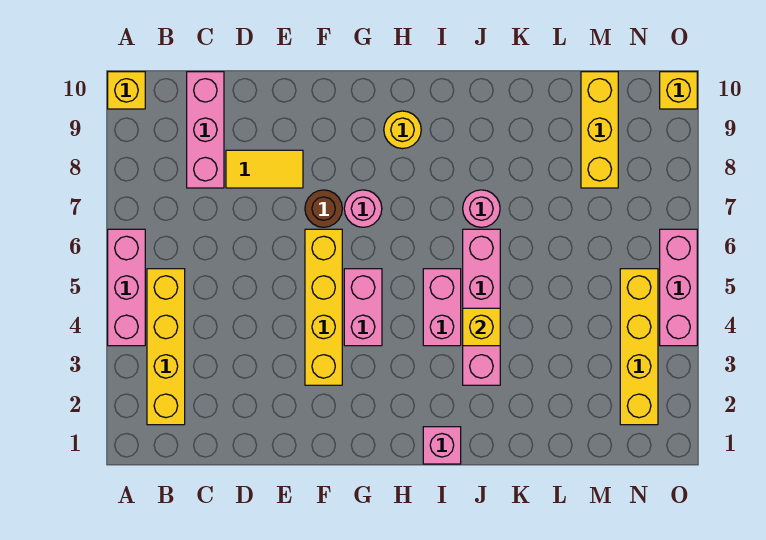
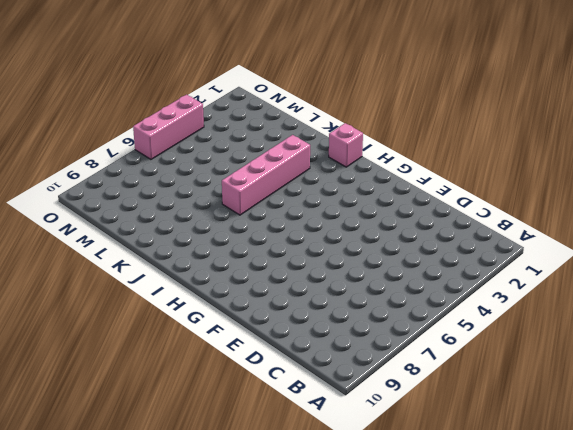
none -> pink 1x3 brick [108,229,145,346]
none -> yellow 1x1 brick [108,72,145,109]
none -> yellow 1x4 brick [147,269,185,425]

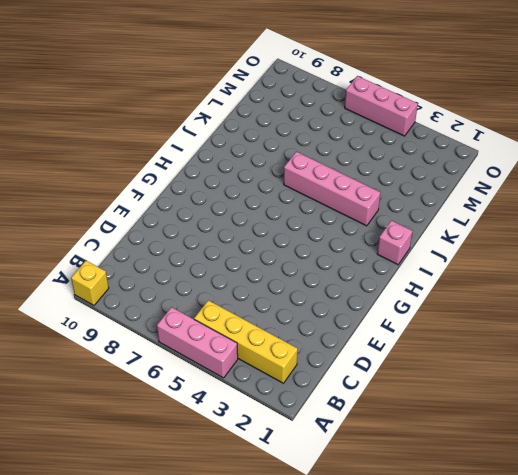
none -> pink 1x3 brick [187,72,224,188]
none -> yellow 1x2 tile [226,150,303,188]
none -> yellow 1x4 brick [305,229,342,385]

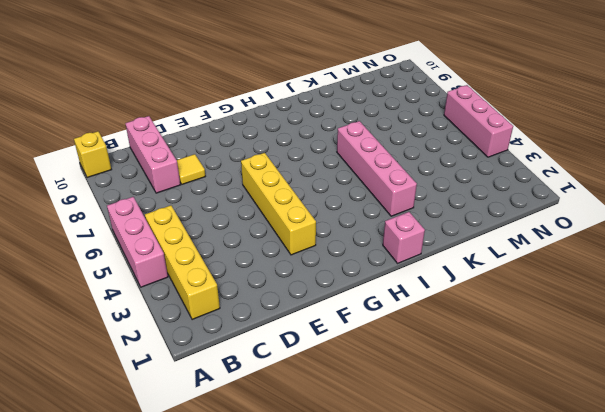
yellow 1x1 tile [177,154,205,184] -> yellow 1x2 tile [226,150,303,188]
none -> brown 1x1 round brick [305,190,342,227]
none -> pink 1x2 brick [344,269,382,346]
none -> pink 1x1 round brick [344,190,382,227]

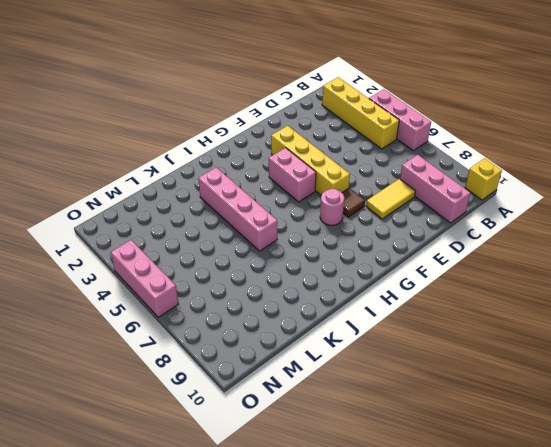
brown 1x1 tile [342,188,365,217] -> brown 1x1 round brick [305,190,342,227]
none -> yellow 1x1 round brick [384,111,421,149]
none -> pink 1x1 brick [423,427,461,464]
none -> pink 1x2 brick [423,269,461,346]

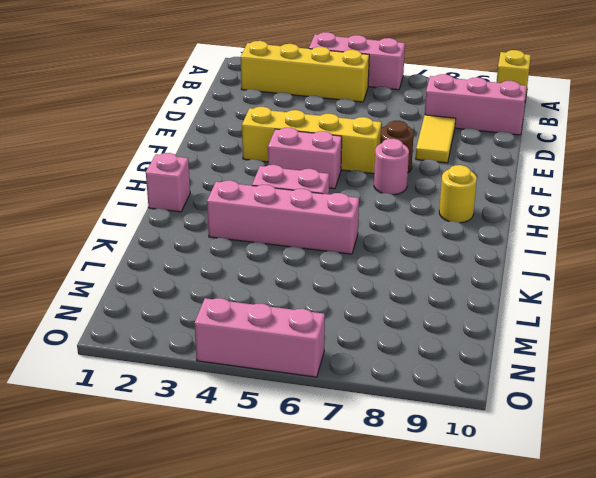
none -> pink 1x1 round brick [463,190,500,227]
none -> yellow 1x3 brick [581,72,618,188]
none -> yellow 1x4 brick [620,269,658,425]

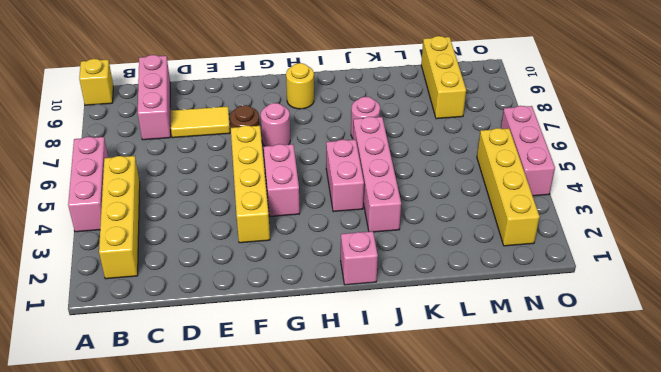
none -> yellow 1x1 brick [660,72,697,109]
none -> yellow 1x1 brick [463,308,500,346]

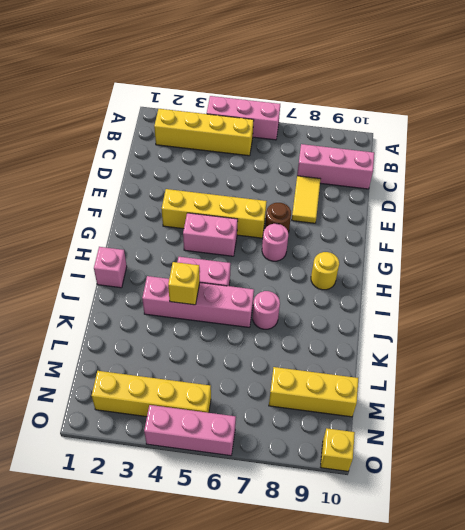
none -> yellow 1x1 brick [108,72,145,109]

